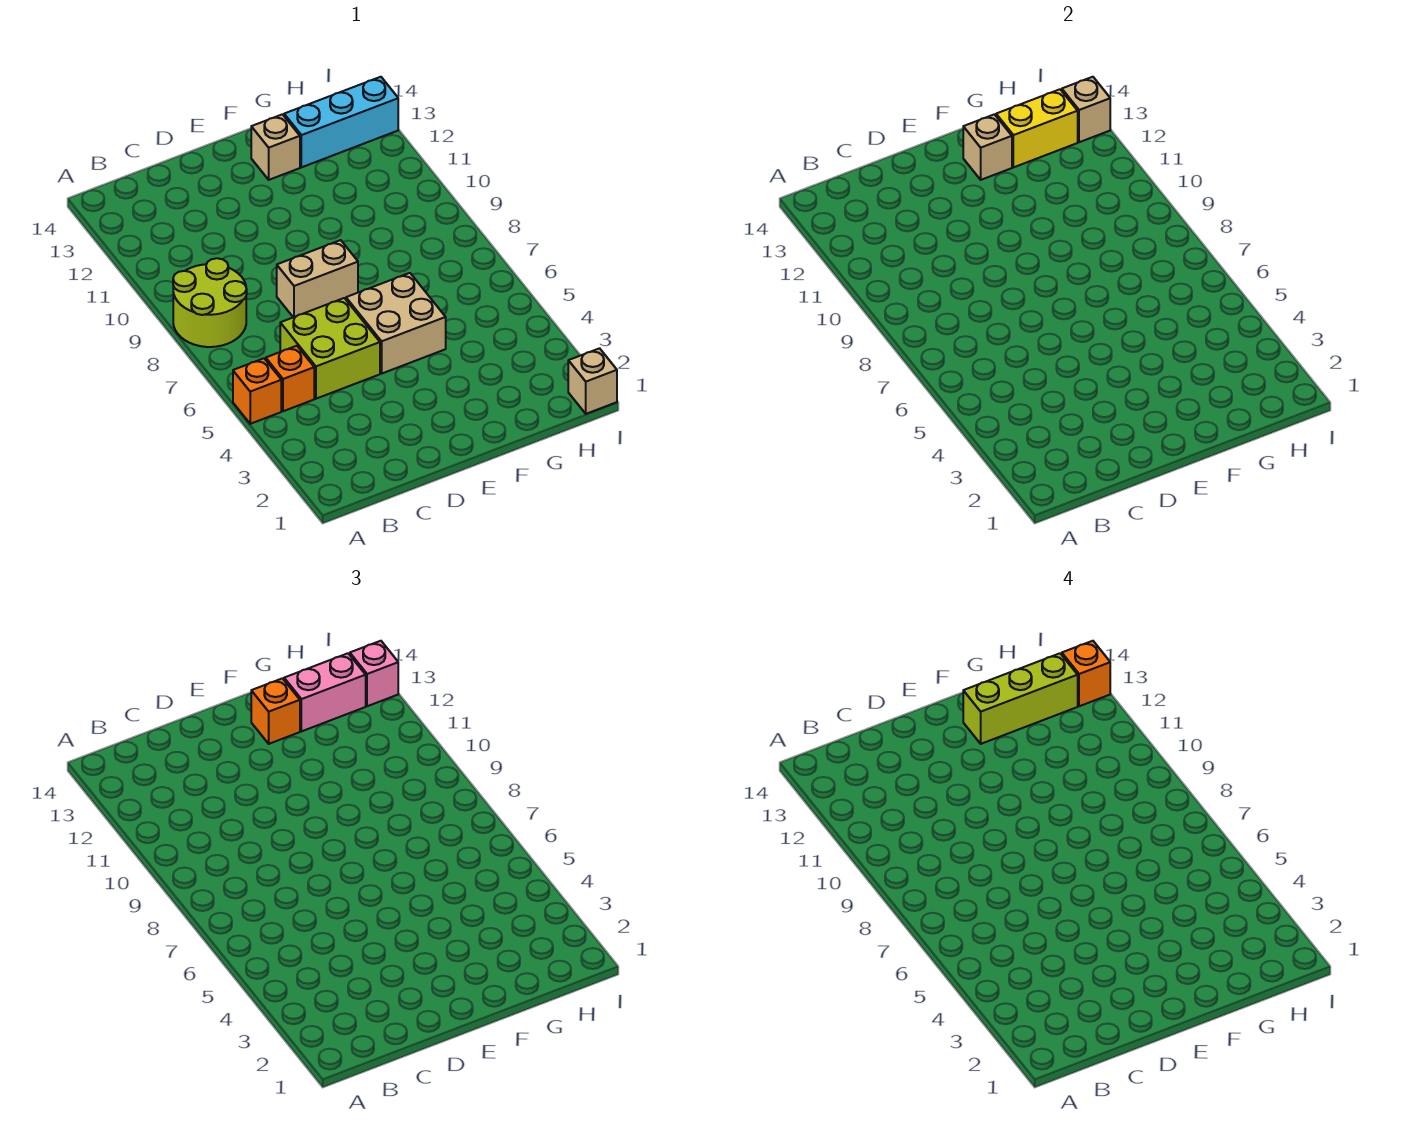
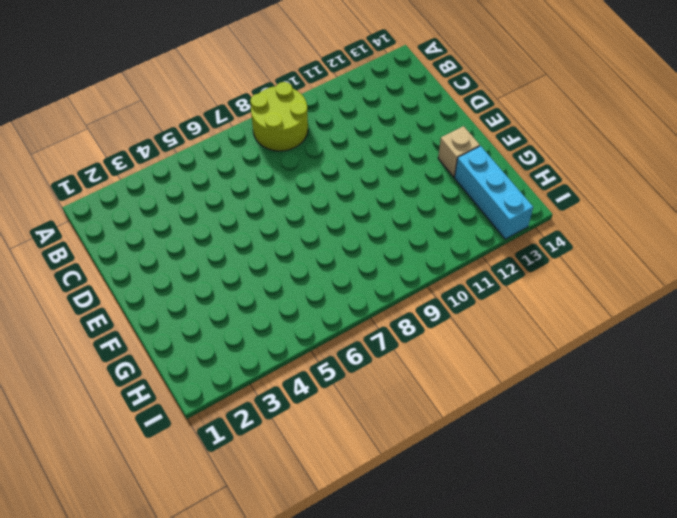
none -> orange 1x1 brick [233,358,281,424]
none -> orange 1x1 brick [266,346,314,411]
none -> lime 2x2 brick [280,298,380,399]

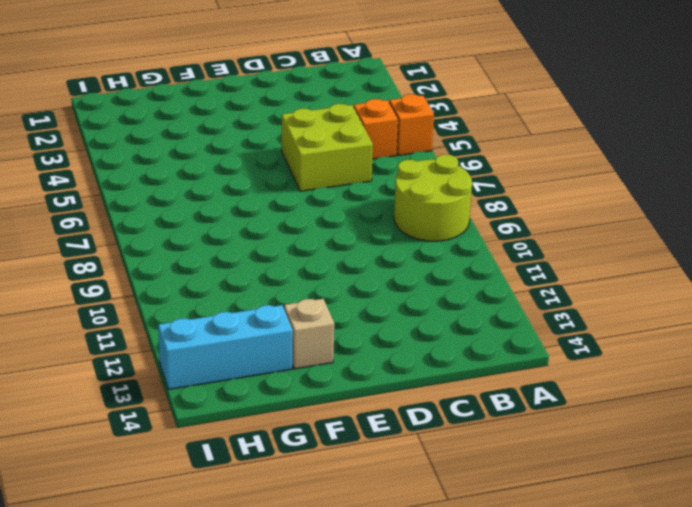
none -> tan 1x2 brick [277,240,358,317]
none -> tan 2x2 brick [346,273,446,373]
none -> tan 1x1 brick [568,348,617,414]

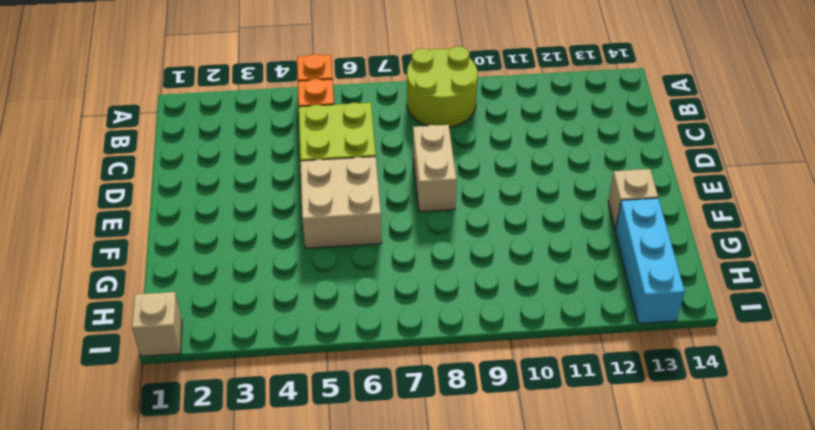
none -> tan 1x1 brick [963,114,1012,180]
none -> yellow 1x2 brick [996,89,1078,167]
none -> tan 1x1 brick [1062,77,1110,142]

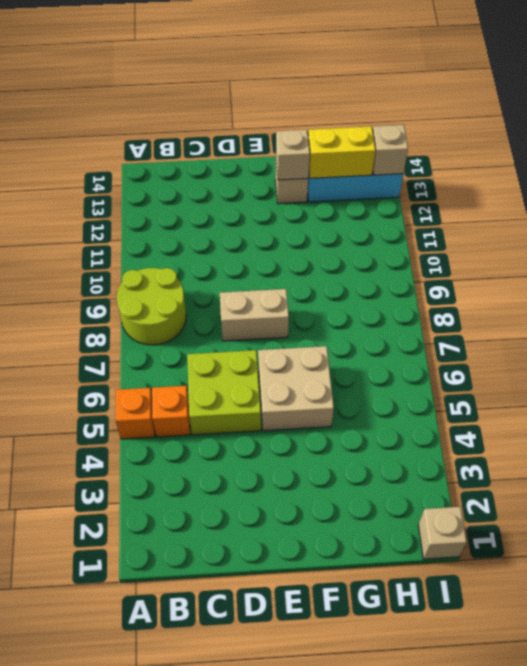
none -> orange 1x1 brick [251,678,300,744]
none -> pink 1x2 brick [284,653,366,731]
none -> pink 1x1 brick [350,641,398,706]

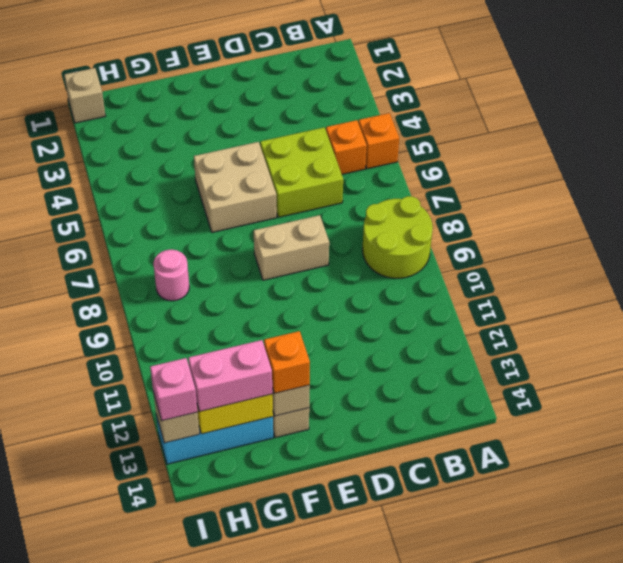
pink 1x1 round brick [153,249,189,301] -> none
none -> lime 1x3 brick [963,653,1078,744]
none -> orange 1x1 brick [1062,641,1110,706]

